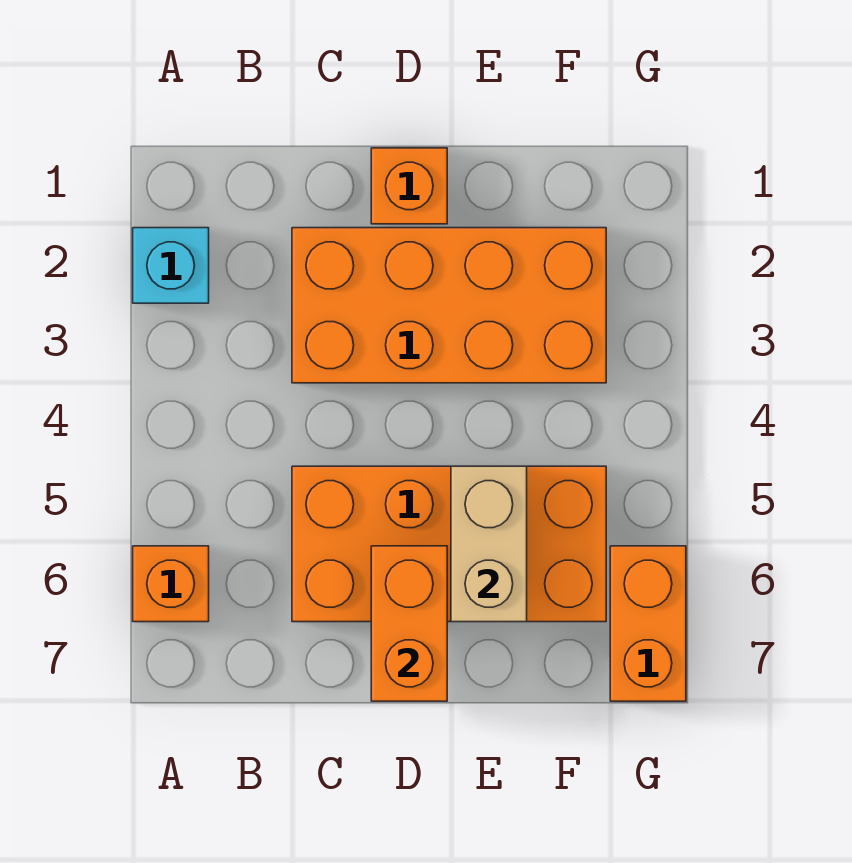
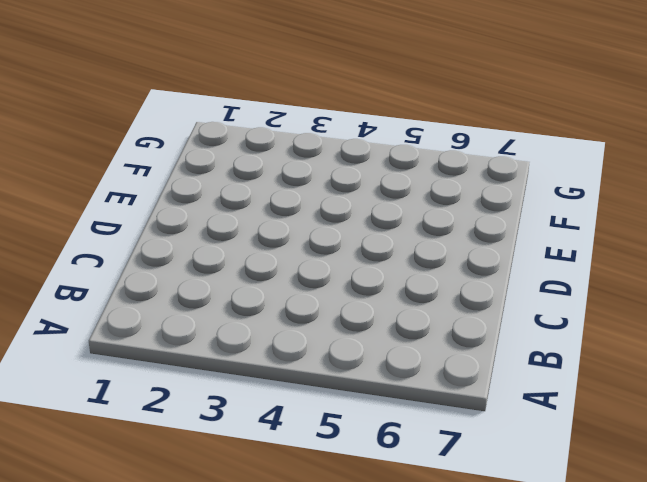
none -> cyan 1x1 brick [133,228,209,303]
none -> orange 1x1 brick [133,546,209,622]

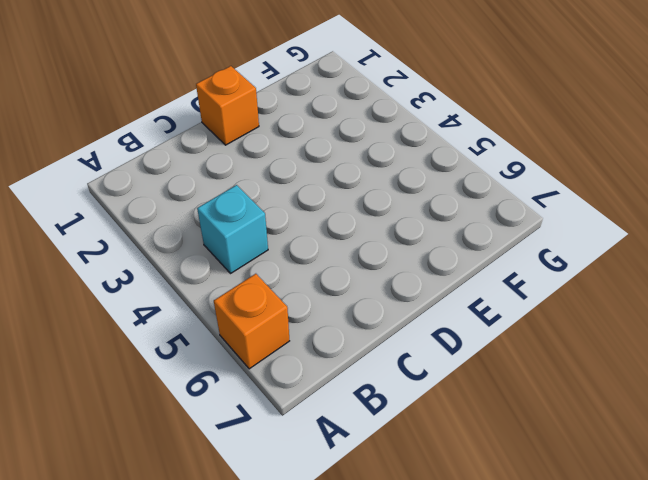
cyan 1x1 brick [197,185,268,273] -> cyan 1x1 brick moved to [133,228,209,303]
none -> orange 2x4 brick [292,228,606,383]
none -> orange 2x4 brick [292,466,606,622]

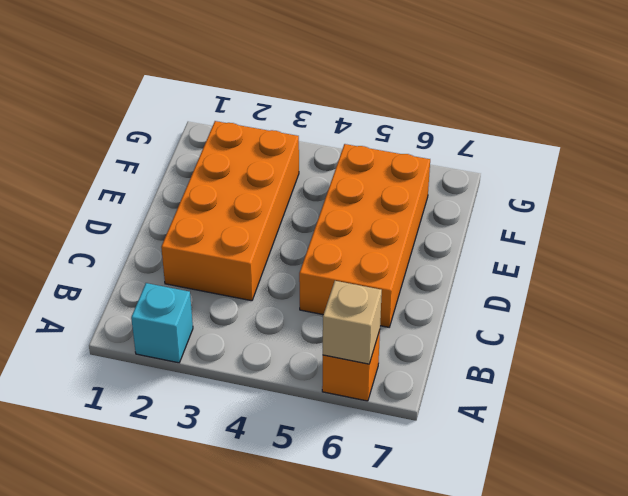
tan 1x1 brick [323,281,382,364] -> none
none -> orange 1x1 brick [371,148,447,224]
none -> orange 1x2 brick [610,546,686,701]

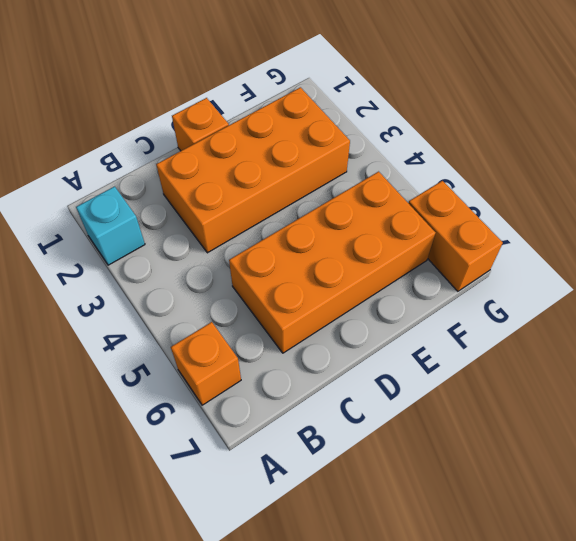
none -> orange 1x2 brick [371,546,447,701]
none -> tan 1x2 brick [451,466,527,622]

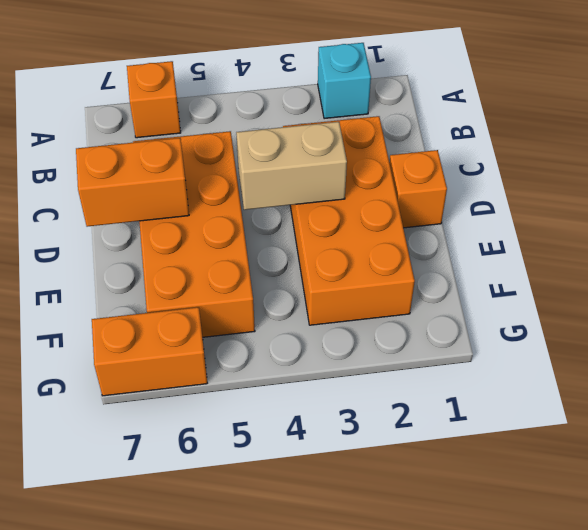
tan 1x2 brick [236,122,347,210] -> tan 1x2 brick moved to [451,466,527,622]

